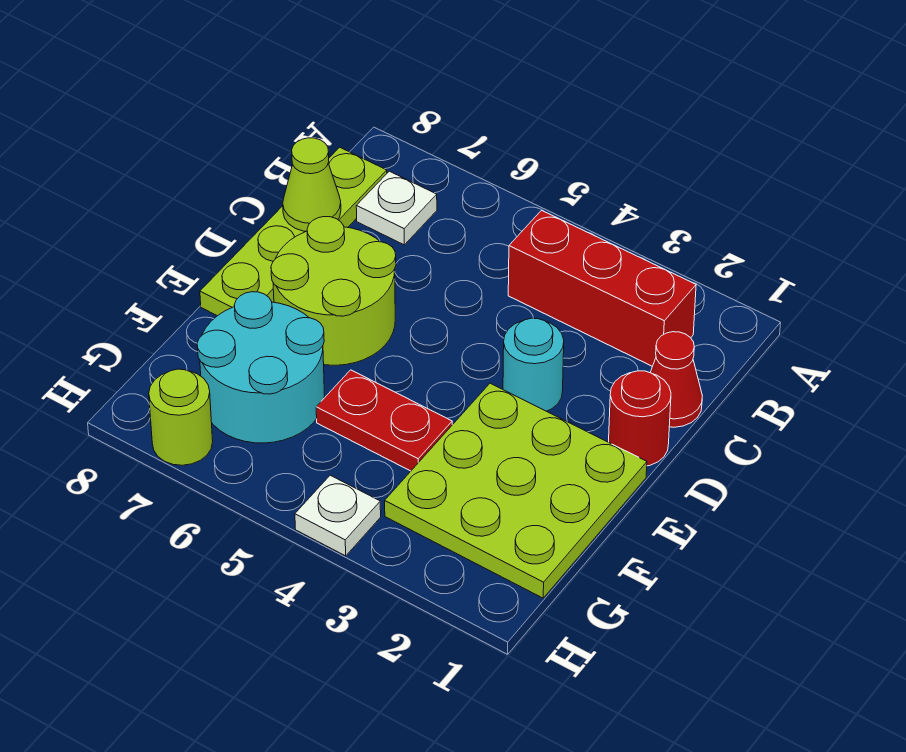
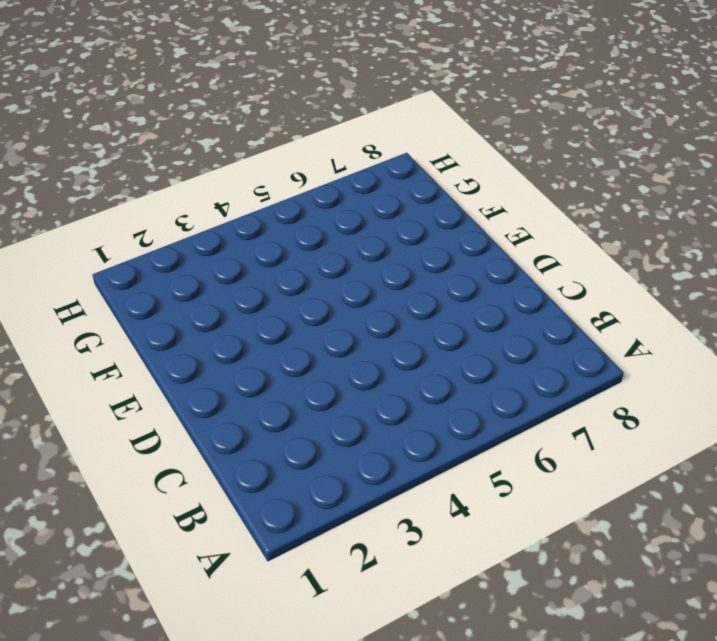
none -> red 1x3 brick [508,210,696,366]
none -> white 1x1 plate [356,171,437,245]
none -> lime 1x4 plate [200,147,387,316]

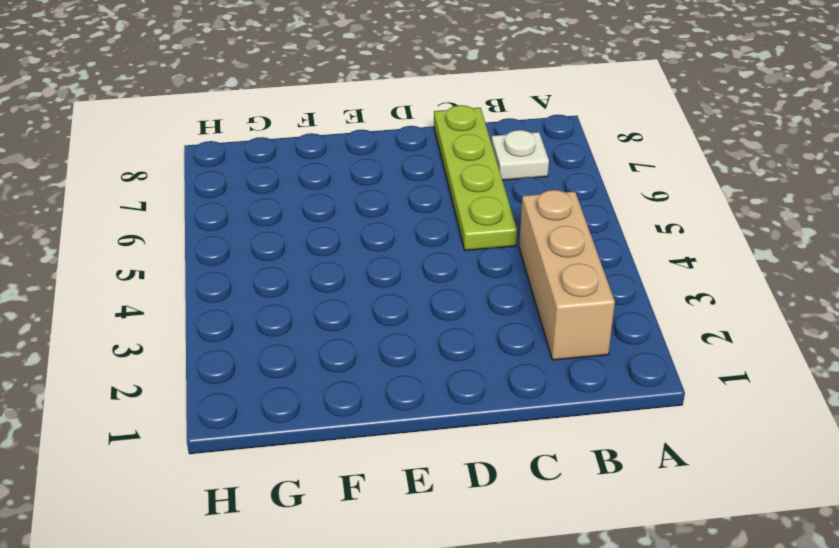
tan 1x3 brick [519,190,615,360] -> red 1x3 brick [508,210,696,366]
lime 1x4 plate [434,105,517,250] -> lime 1x4 plate turned to [200,147,387,316]
none -> red 1x1 cone [650,332,702,427]
none -> red 1x1 round brick [609,371,671,466]
none -> cyan 1x1 round brick [503,318,564,411]

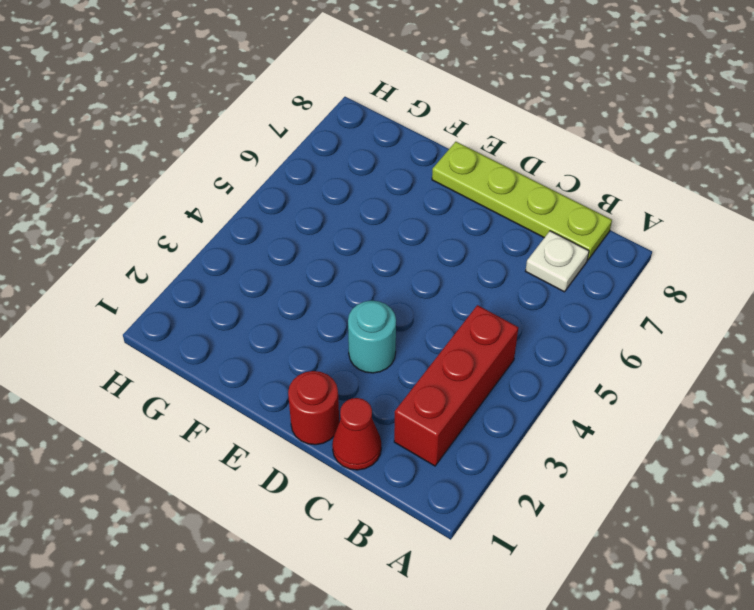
none -> lime 2x2 round brick [271,217,396,365]
none -> lime 3x3 plate [385,383,647,598]
none -> red 1x2 plate [316,370,452,471]

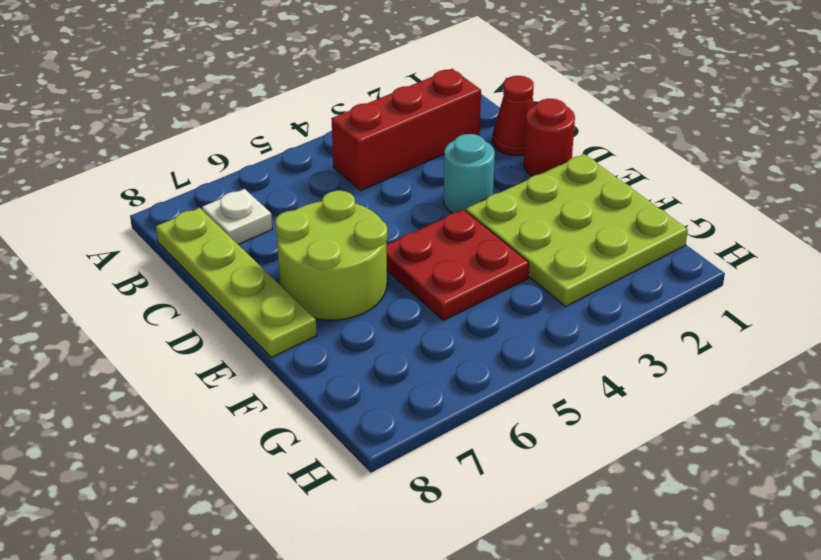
red 2x2 plate [386,209,529,320] -> red 1x2 plate [316,370,452,471]
none -> cyan 2x2 round brick [197,292,325,443]
none -> white 1x1 plate [295,475,381,556]
none -> lime 1x1 round brick [149,369,213,465]

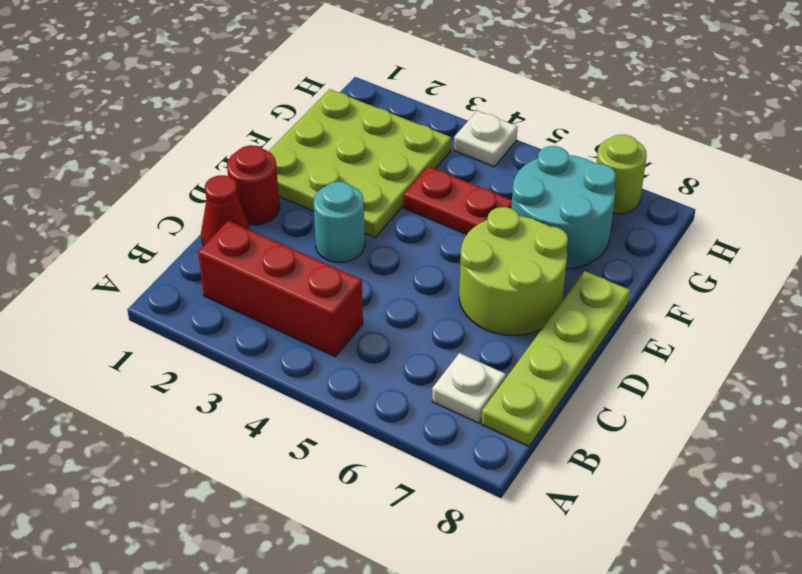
none -> lime 1x1 cone [283,138,341,231]

